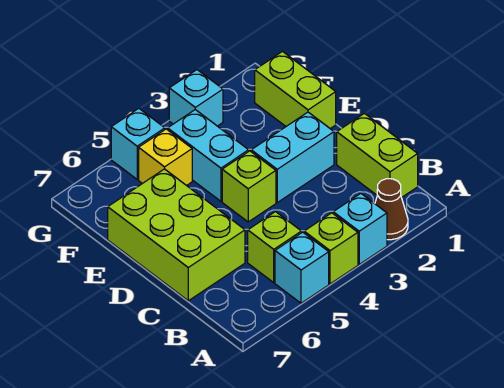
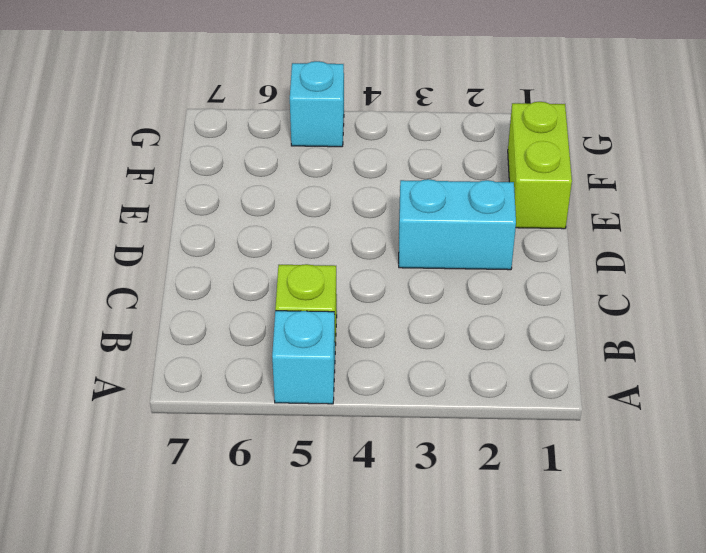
none -> brown 1x1 cone [375,179,408,240]
none -> cyan 1x1 brick [333,194,387,264]
none -> lime 1x1 brick [304,213,358,284]

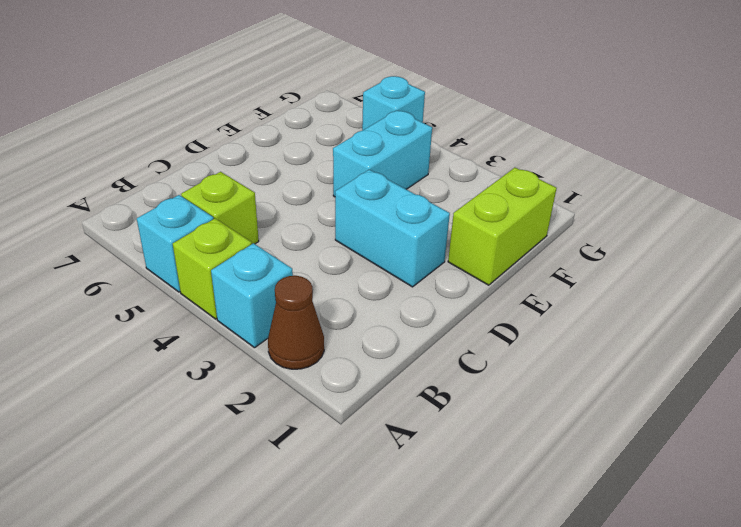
none -> lime 1x2 brick [337,113,418,197]
none -> lime 2x3 brick [108,169,245,301]
none -> lime 1x1 brick [222,151,276,222]

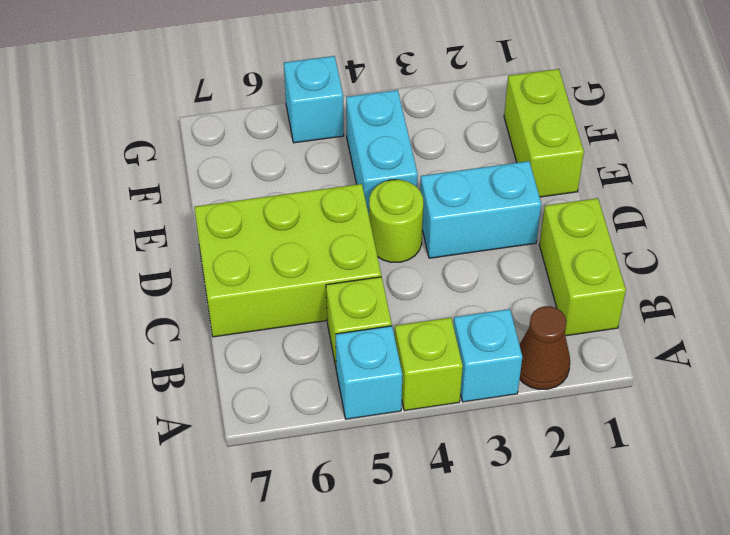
lime 2x3 brick [194,184,381,337] -> lime 2x3 brick turned to [108,169,245,301]
lime 1x1 round brick [369,180,423,262] -> lime 1x1 brick [222,151,276,222]
none -> yellow 1x1 brick [139,129,192,186]
none -> cyan 1x1 brick [169,70,223,126]

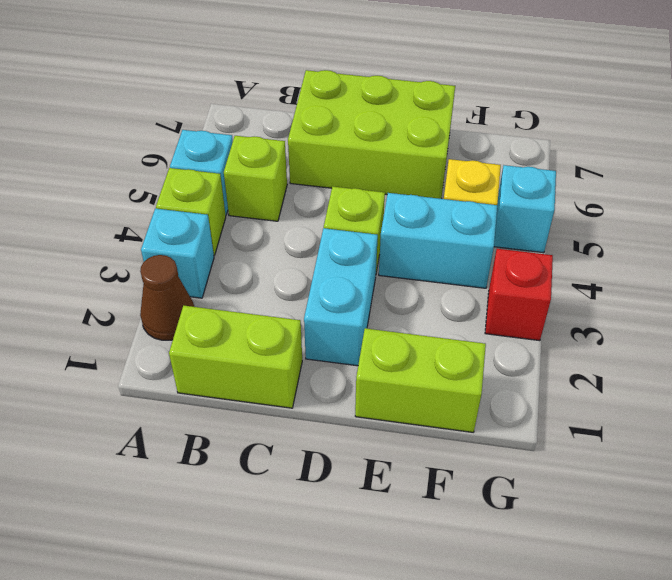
red 1x1 brick [485,249,553,341] -> cyan 1x1 brick [169,70,223,126]

